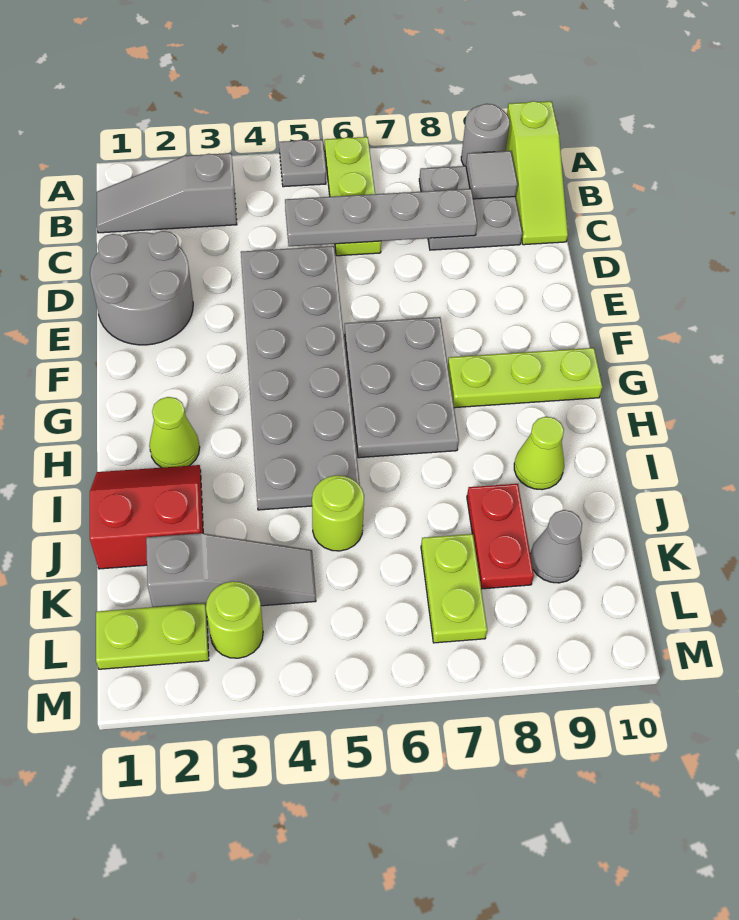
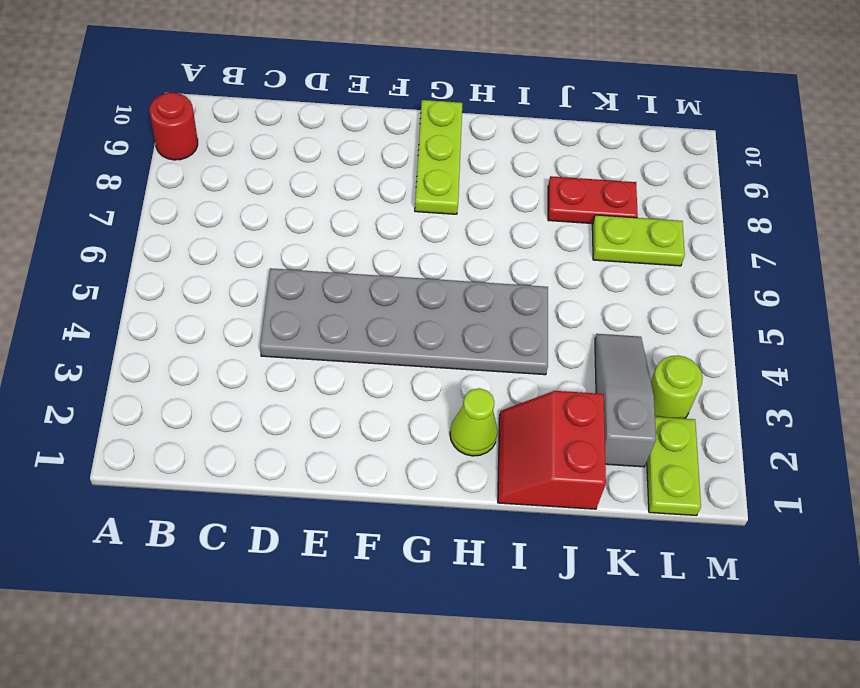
red 1x1 round brick [150,92,198,160] -> grey 1x1 round brick [461,104,510,166]
none -> grey 1x1 plate [279,139,326,187]
none -> lime 1x3 plate [325,137,381,256]
none -> lime 1x3 slope [506,101,568,245]

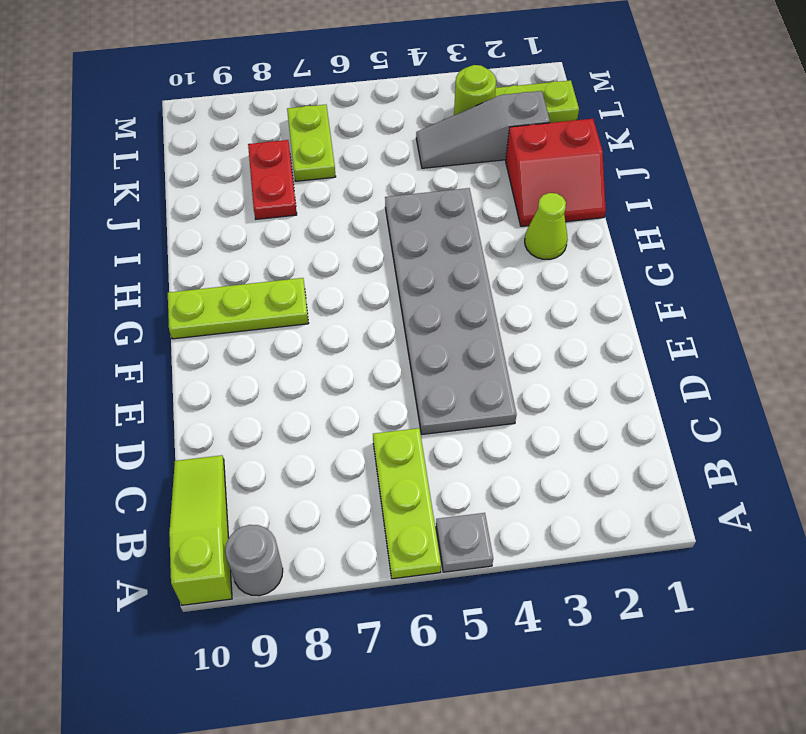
none -> grey 1x3 slope [97,153,237,233]
none -> grey 2x2 plate [419,166,522,250]
none -> grey 2x2 round brick [90,231,193,345]

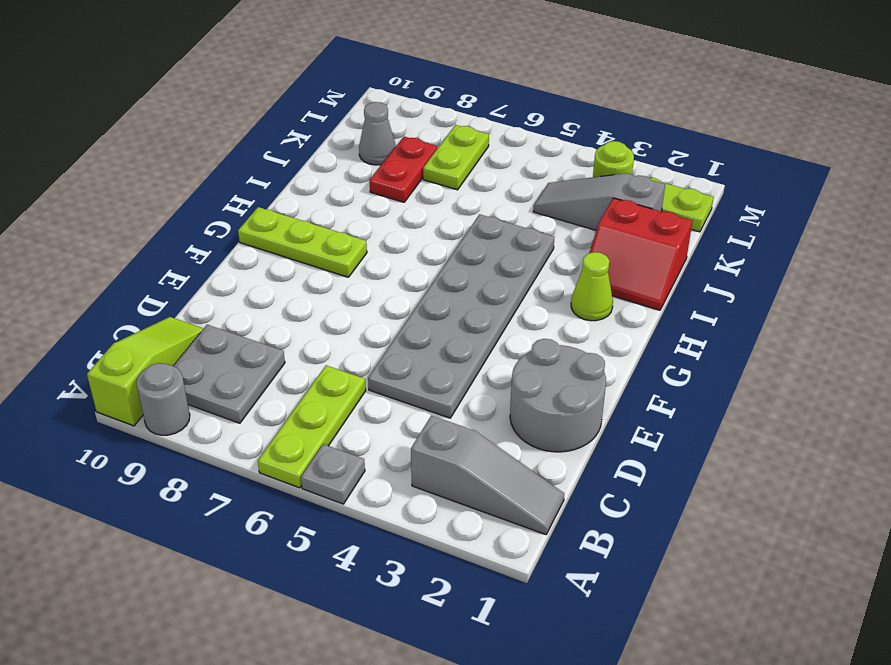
none -> grey 2x3 plate [345,317,459,458]
none -> lime 1x1 cone [514,417,564,490]
none -> lime 1x1 round brick [312,475,364,551]

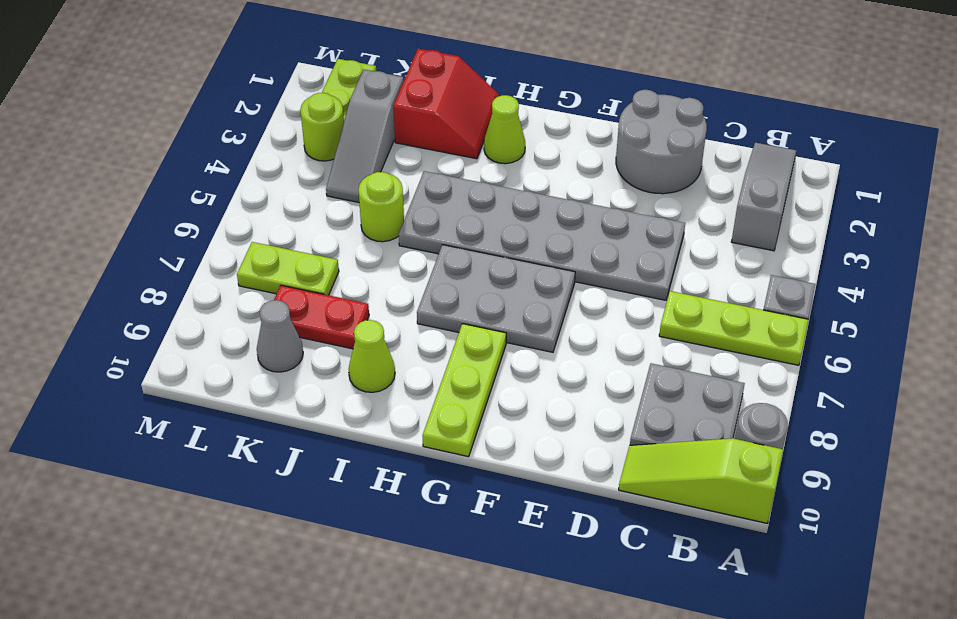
none -> grey 1x1 tile [466,151,518,199]
none -> grey 1x4 plate [285,189,477,246]

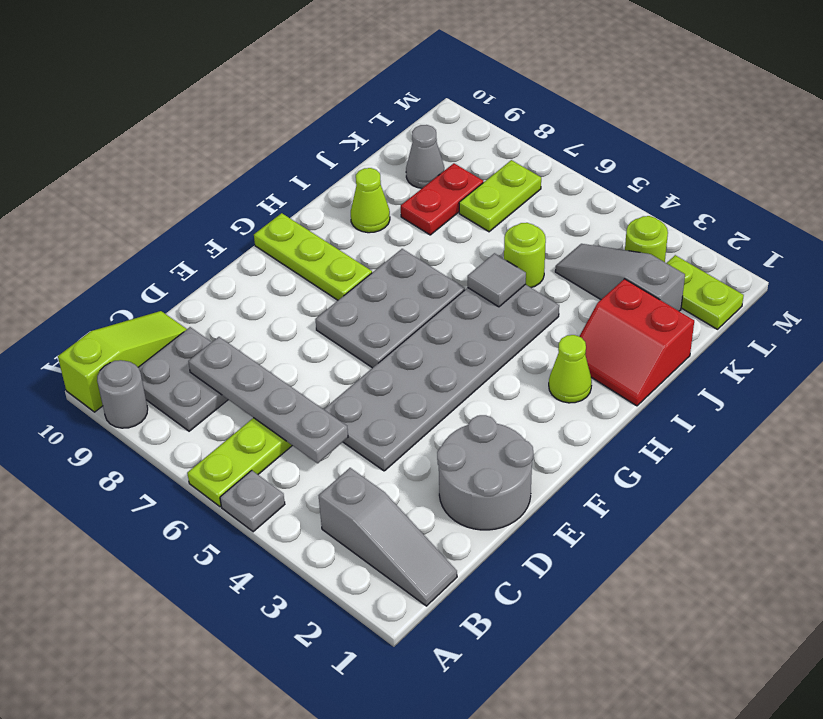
grey 1x1 tile [468,253,526,307] -> grey 1x1 tile moved to [466,151,518,199]

